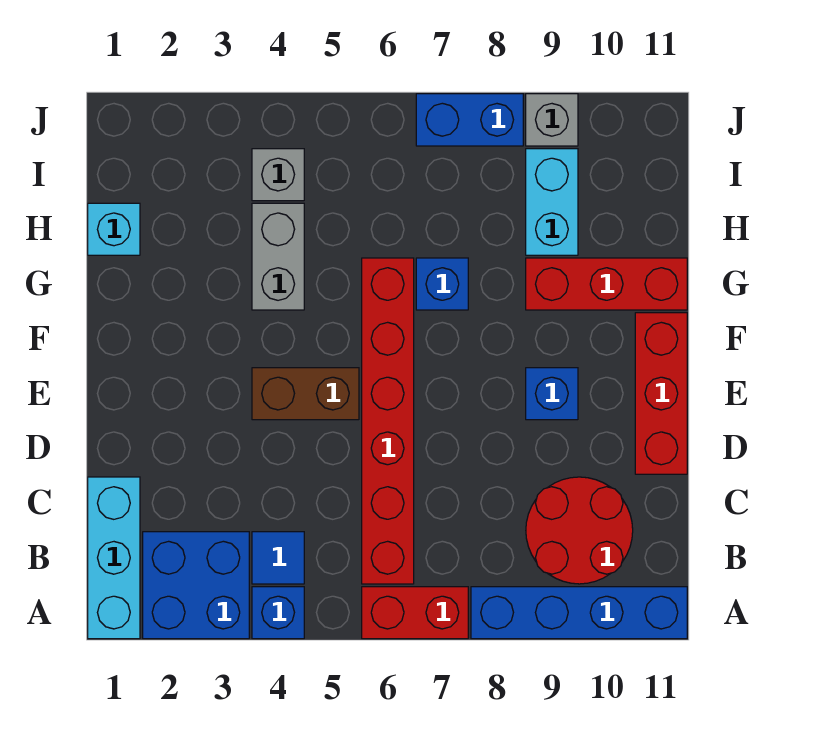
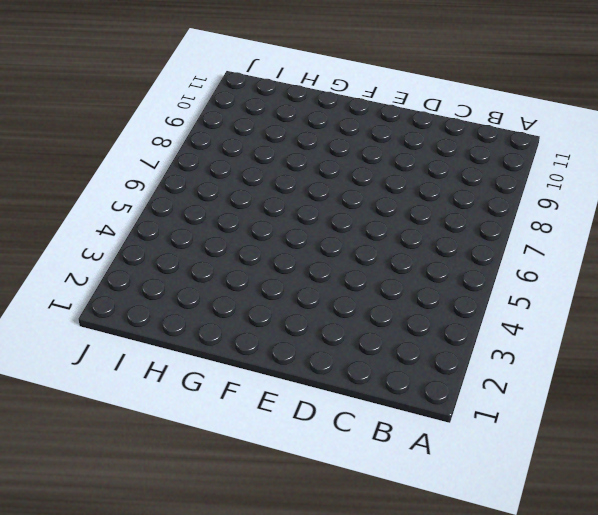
none -> cyan 1x3 brick [88,477,140,639]
none -> blue 2x2 brick [143,532,249,639]
none -> blue 1x1 brick [252,587,304,639]

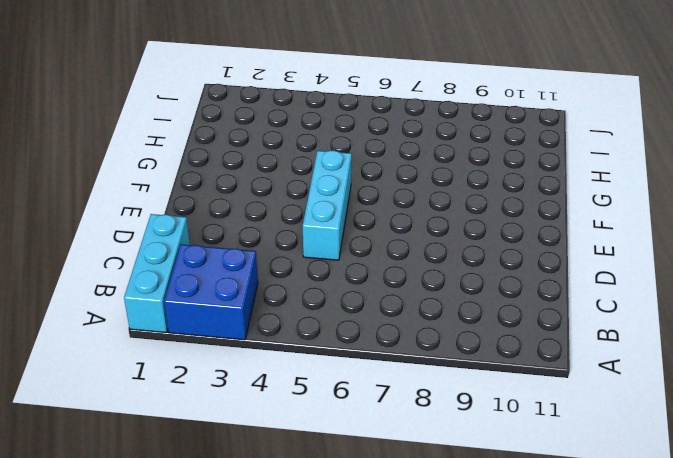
cyan 1x3 brick [303,150,352,260] -> brown 1x2 brick [252,368,359,420]
none -> blue 1x1 brick [252,587,304,639]
none -> red 1x2 brick [362,587,468,639]
none -> blue 1x4 brick [471,587,687,639]

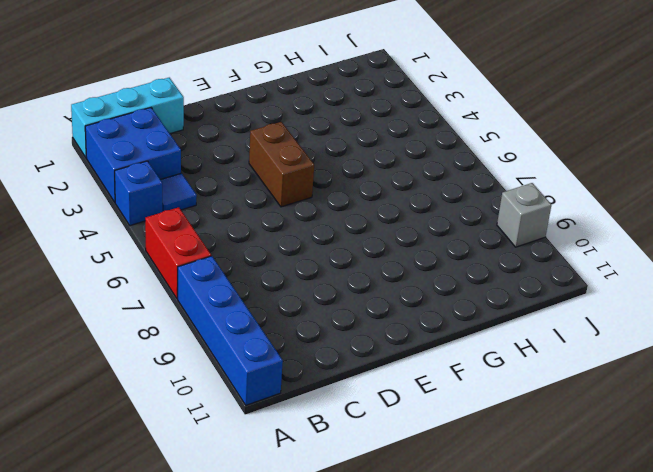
none -> red 1x6 brick [362,258,414,584]
none -> red 2x2 round brick [526,477,633,584]
none -> red 1x3 brick [635,313,687,474]

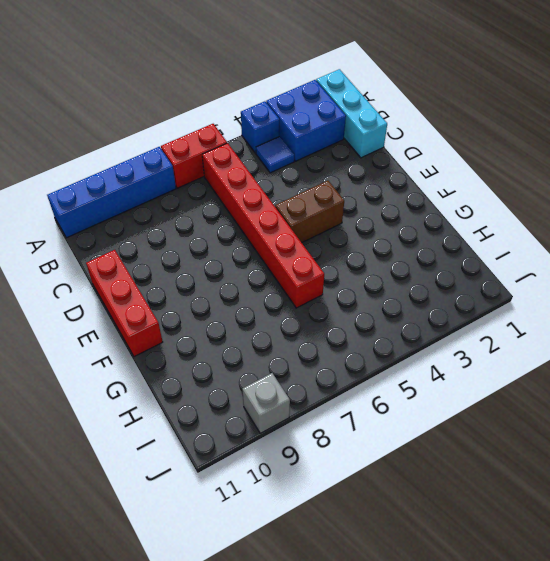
none -> red 2x2 round brick [526,477,633,584]
none -> blue 1x1 brick [526,368,578,420]
none -> grey 1x2 brick [252,203,304,310]

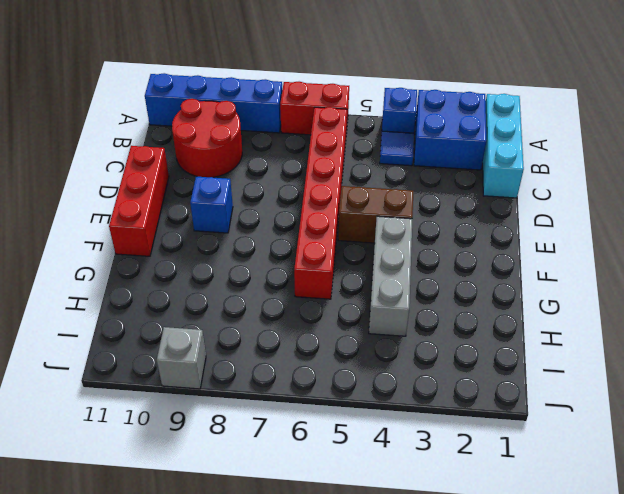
grey 1x3 brick [369,216,412,336] -> grey 1x2 brick [252,203,304,310]
none -> blue 1x1 brick [416,258,468,310]
none -> red 1x3 brick [526,258,687,310]
none -> cyan 1x1 brick [88,203,140,255]

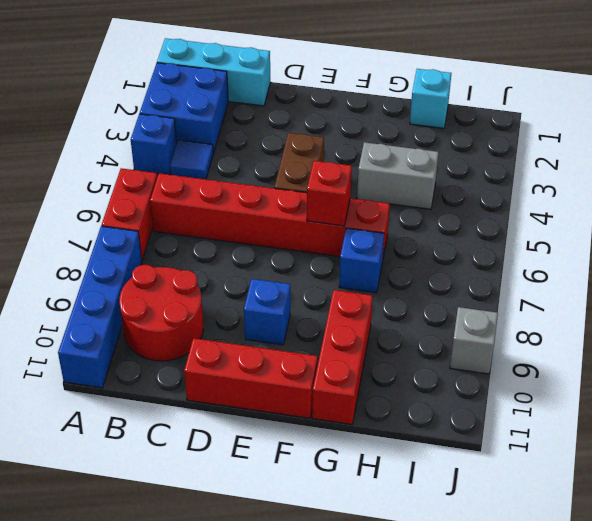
red 1x1 brick [307,161,352,226] -> none
none -> cyan 1x2 brick [526,149,578,255]
none -> grey 1x1 brick [252,149,304,201]
none -> blue 1x2 brick [416,94,523,146]

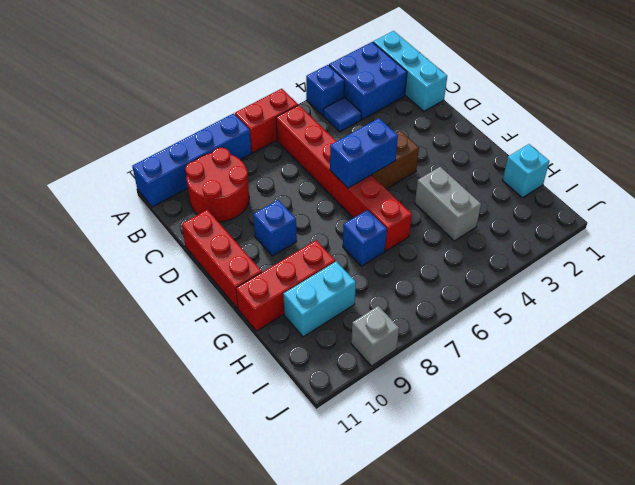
blue 1x2 brick [330,118,398,188] -> blue 1x2 brick moved to [416,94,523,146]
cyan 1x2 brick [283,261,356,337] -> cyan 1x2 brick turned to [526,149,578,255]
none -> grey 1x1 brick [252,149,304,201]

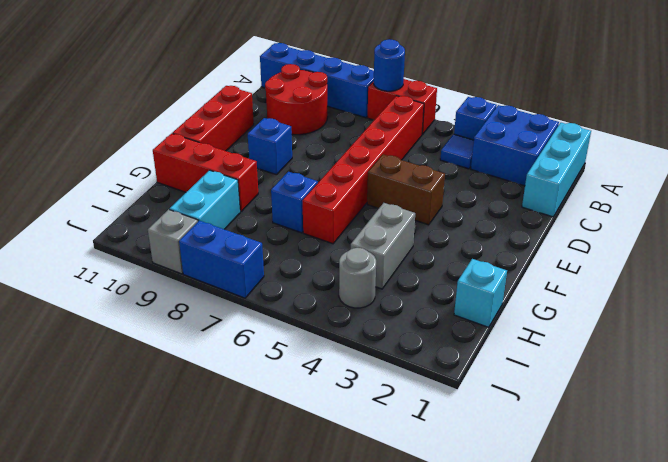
blue 1x1 round brick [374,39,405,91] -> none
grey 1x1 round brick [339,248,376,308] -> grey 1x1 brick [252,149,304,201]

